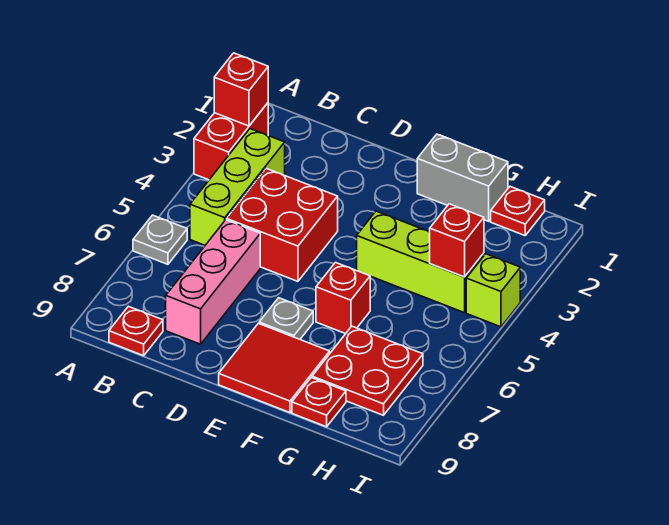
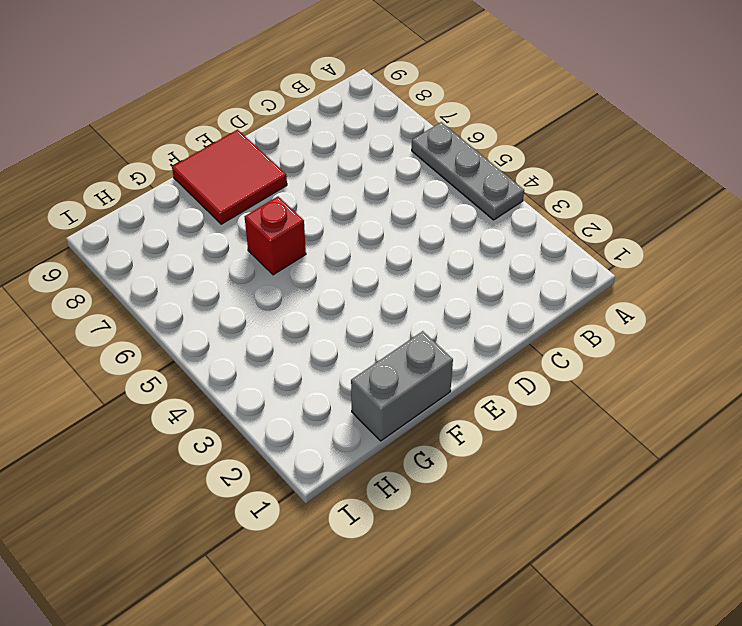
grey 1x3 plate [412,122,524,220] -> grey 1x1 plate [133,215,187,264]
none -> red 1x2 brick [194,103,268,180]
none -> lime 1x3 brick [190,129,285,245]
none -> red 1x1 plate [109,306,163,356]

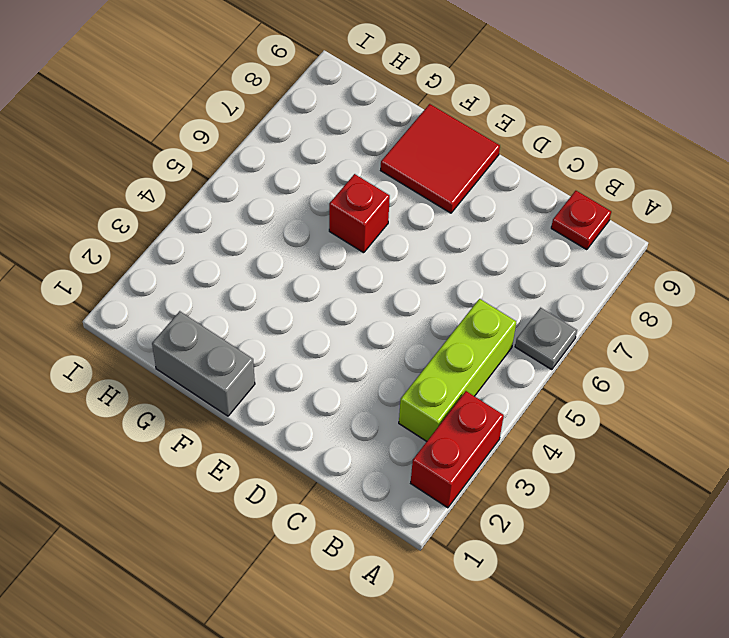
none -> red 2x2 brick [227,168,338,281]
none -> pink 1x3 brick [166,220,260,344]
none -> grey 1x1 plate [259,298,313,339]

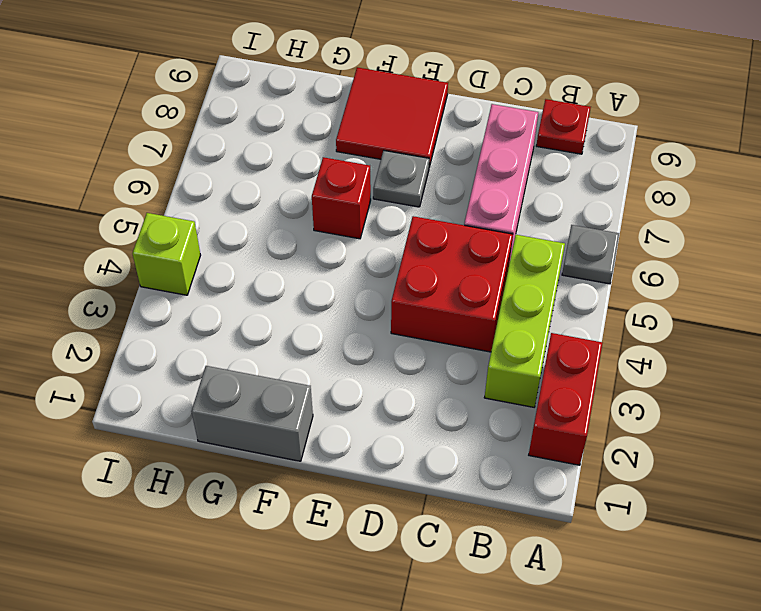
none -> lime 1x3 brick [357,211,484,313]
none -> red 2x2 plate [312,326,423,415]
none -> red 1x1 plate [292,378,346,427]

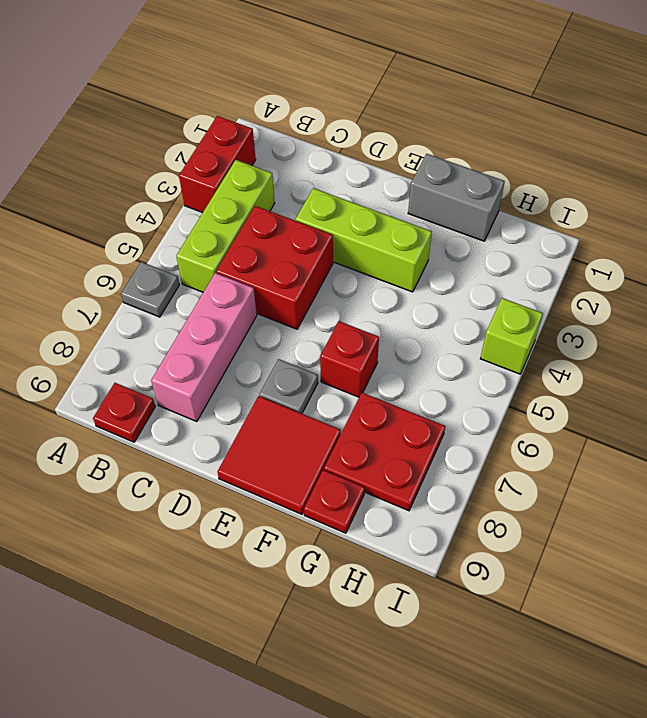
lime 1x3 brick [296,188,432,292] -> lime 1x3 brick moved to [357,211,484,313]
none -> red 1x1 plate [491,187,545,235]
none -> red 1x1 brick [214,53,268,126]
none -> red 1x1 brick [430,204,484,277]

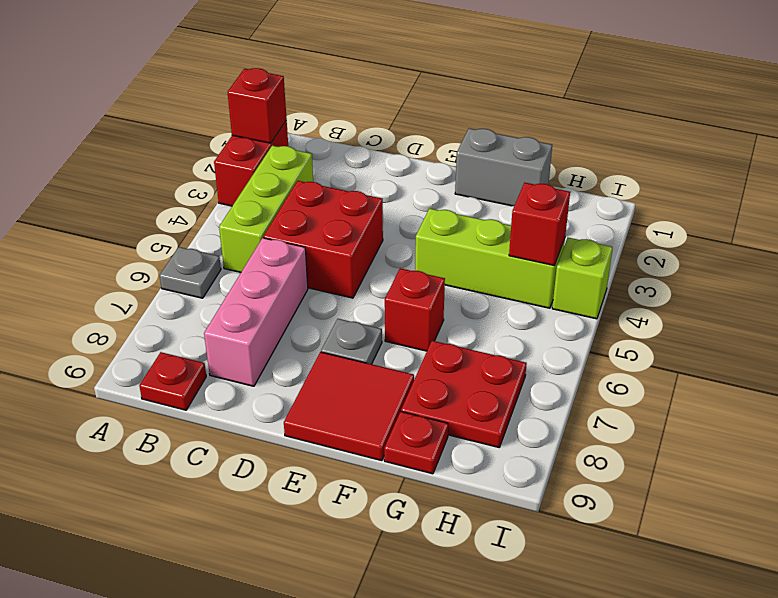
none -> red 1x1 plate [491,187,545,235]

